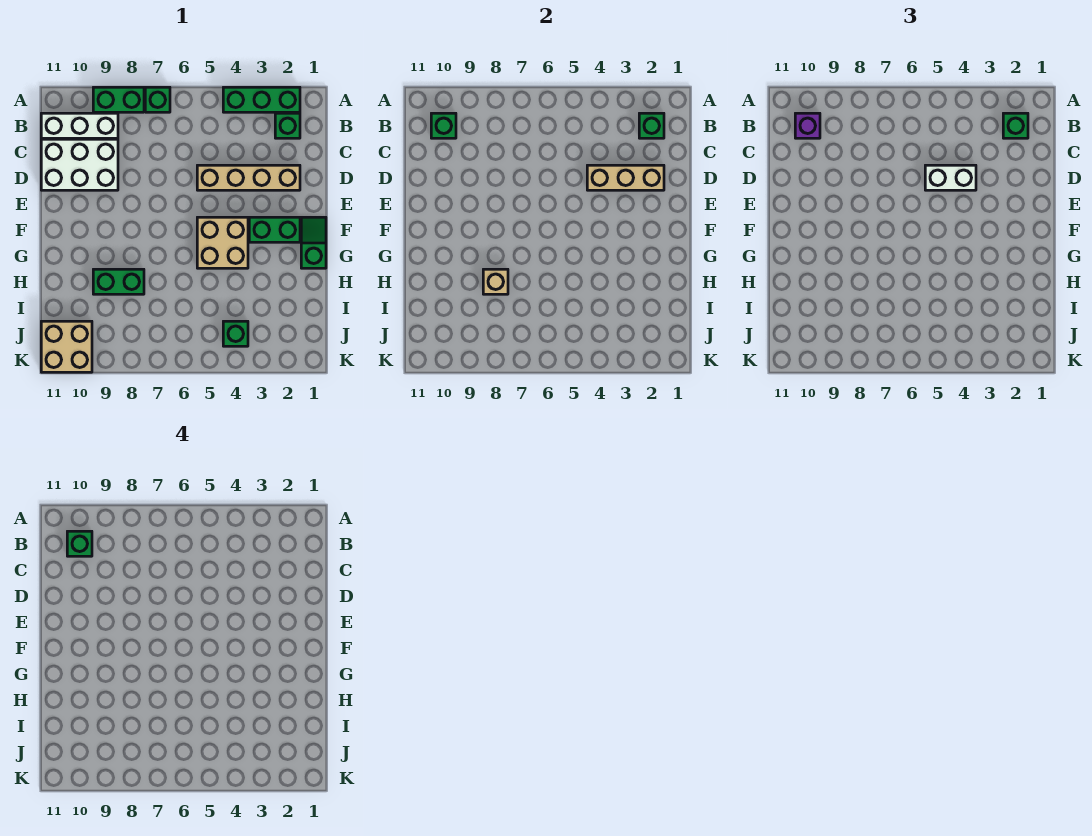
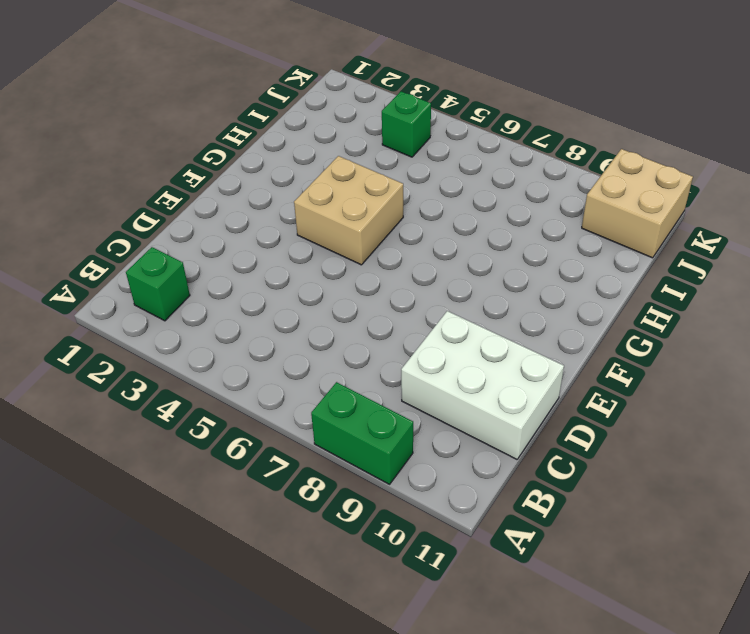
none -> green 1x3 brick [223,87,300,112]
none -> green 1x1 brick [145,87,170,112]
none -> white 1x3 brick [41,113,118,138]

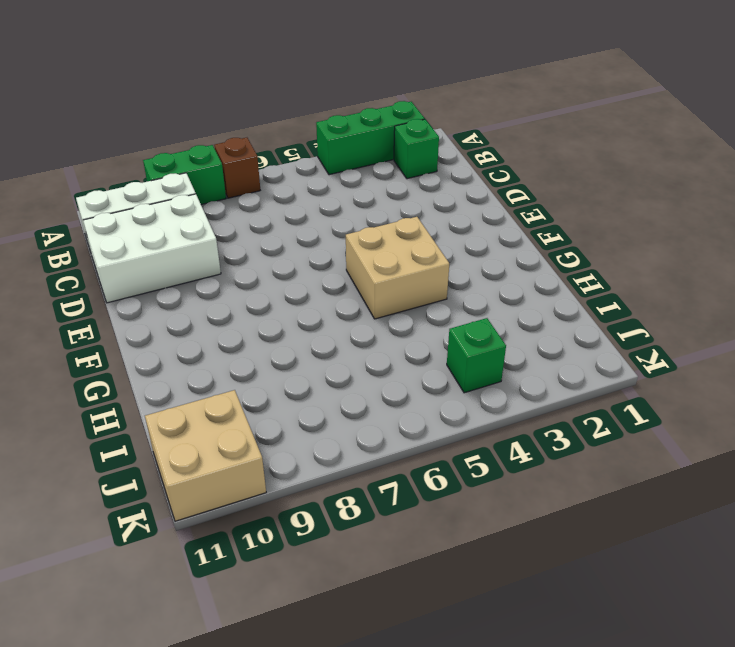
brown 1x1 brick [214,138,260,198] -> green 1x1 brick [145,87,170,112]
none -> tan 1x4 brick [197,165,300,190]
none -> green 1x2 slope [301,217,326,268]
none -> green 1x2 brick [249,217,300,242]

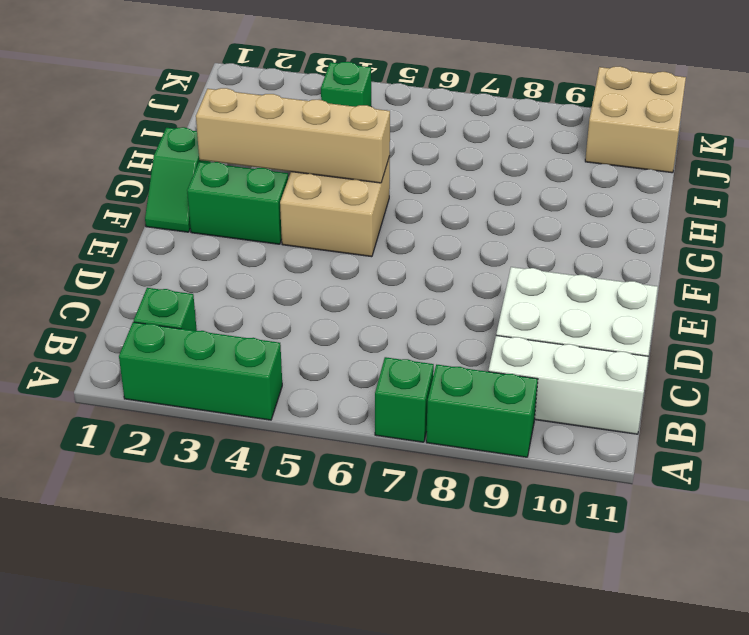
tan 1x4 brick [196,88,390,183] -> tan 1x4 brick moved to [197,165,300,190]
none -> green 1x2 brick [93,269,144,294]
none -> green 1x1 brick [639,113,664,138]
none -> green 1x1 brick [431,113,456,138]

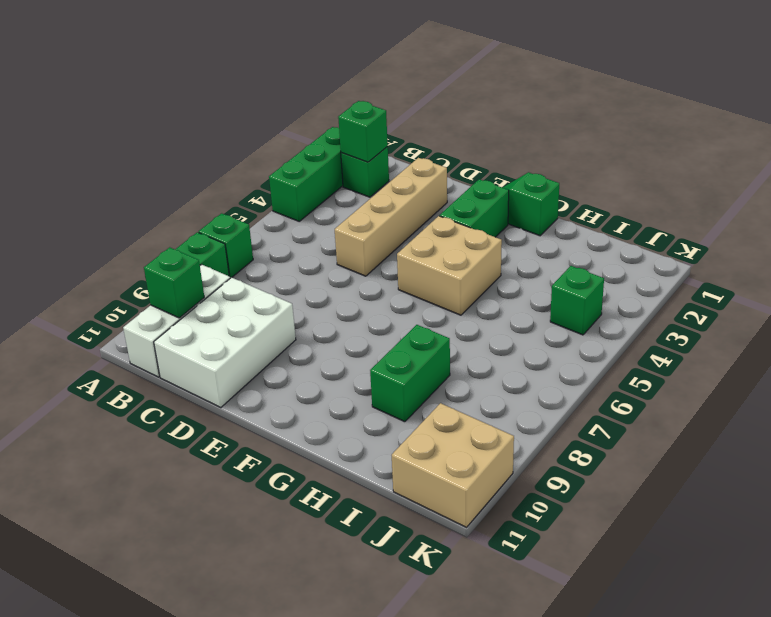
none -> tan 1x3 brick [587,165,664,190]
none -> tan 1x1 brick [483,269,508,294]
none -> green 1x1 brick [1003,113,1028,138]

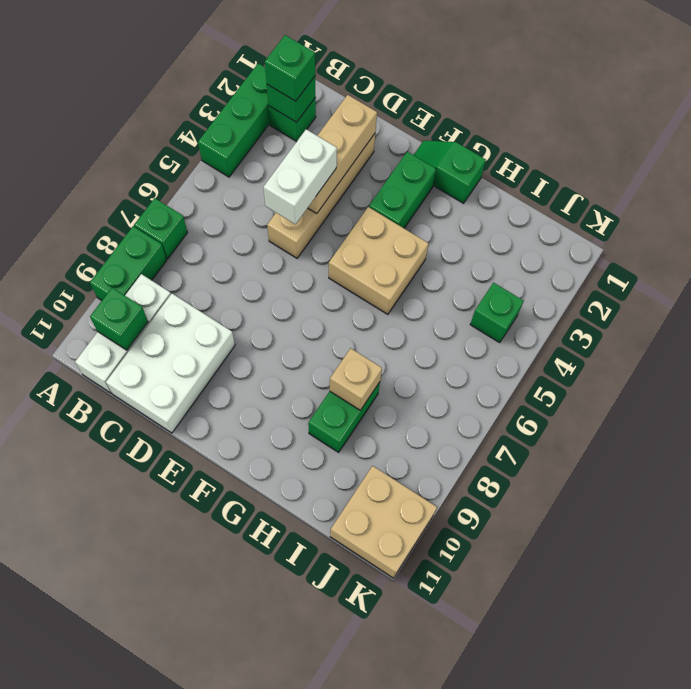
none -> purple 1x1 brick [795,113,820,138]
none -> green 1x1 brick [67,531,92,556]

